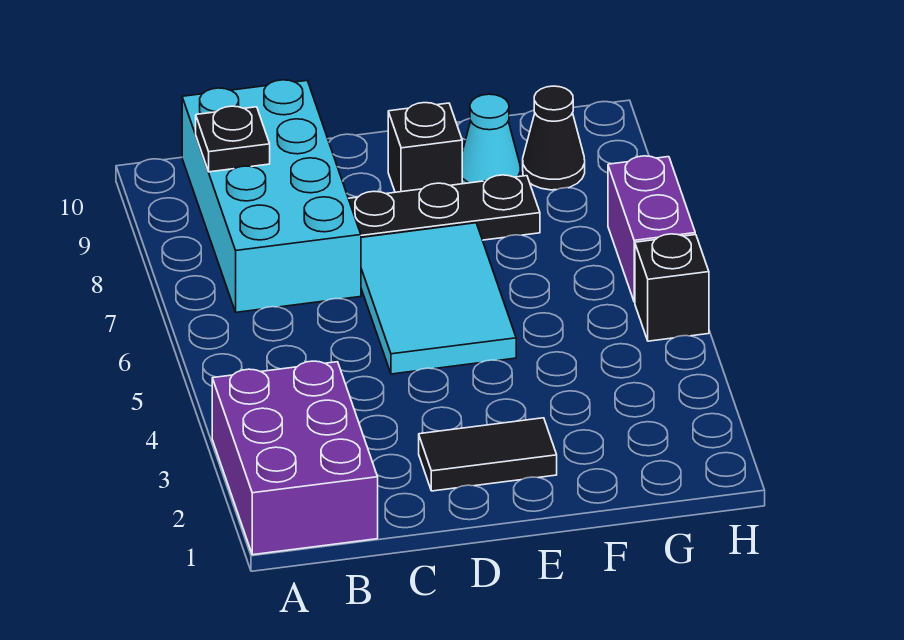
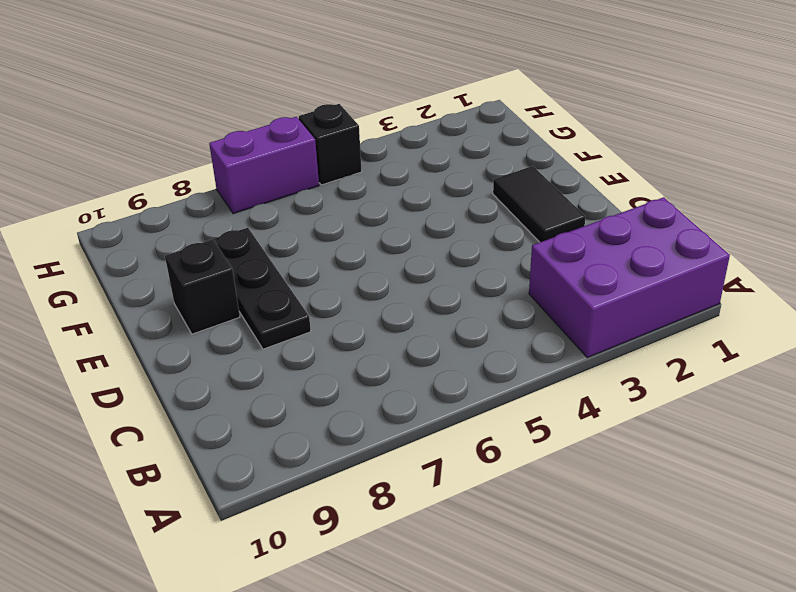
none -> cyan 2x4 brick [182,80,361,312]
none -> cyan 2x3 tile [361,223,516,374]

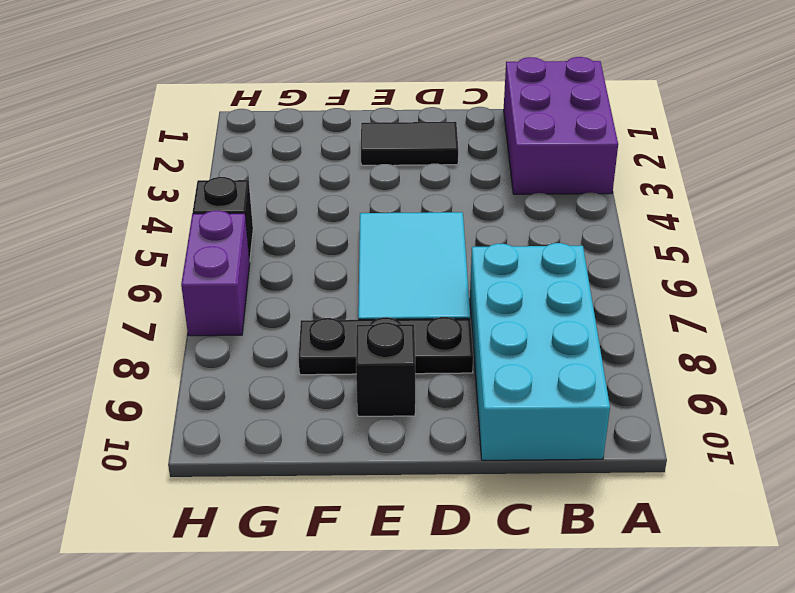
none -> cyan 1x1 cone [462,94,521,184]
none -> black 1x1 cone [523,86,585,190]

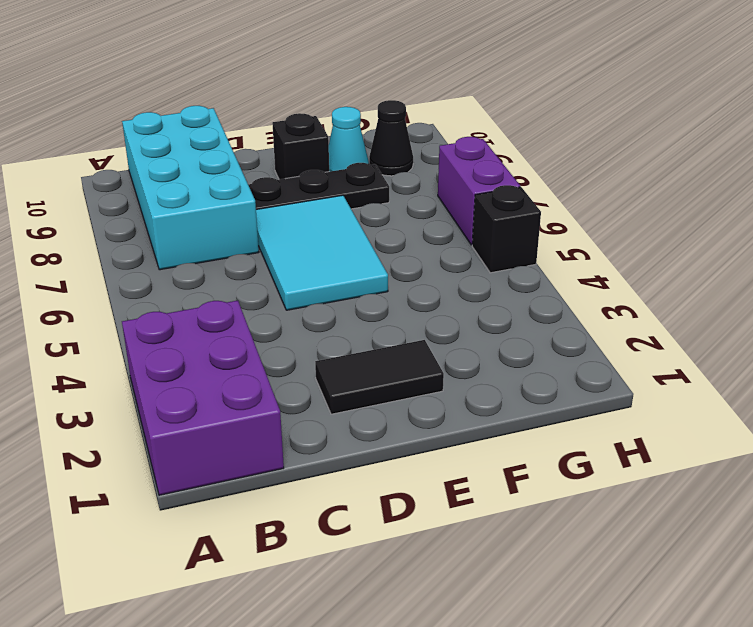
none -> black 1x1 plate [196,106,270,172]

